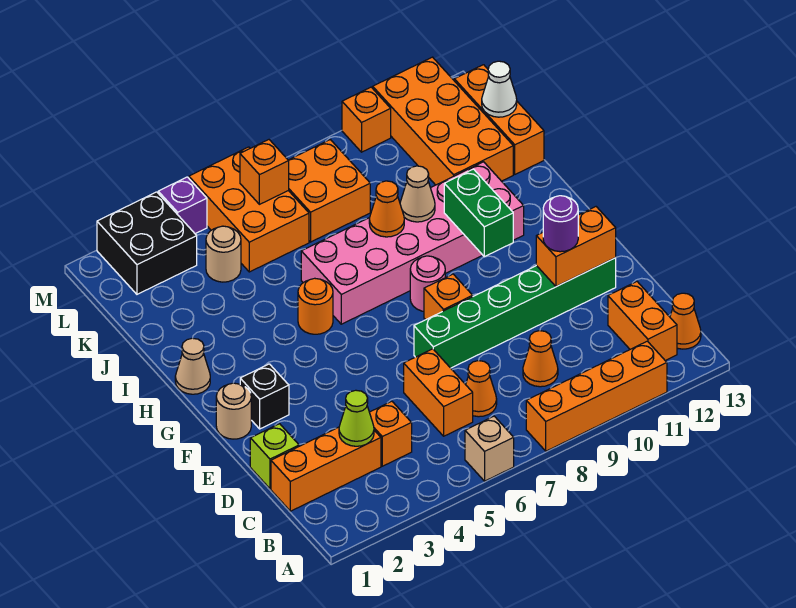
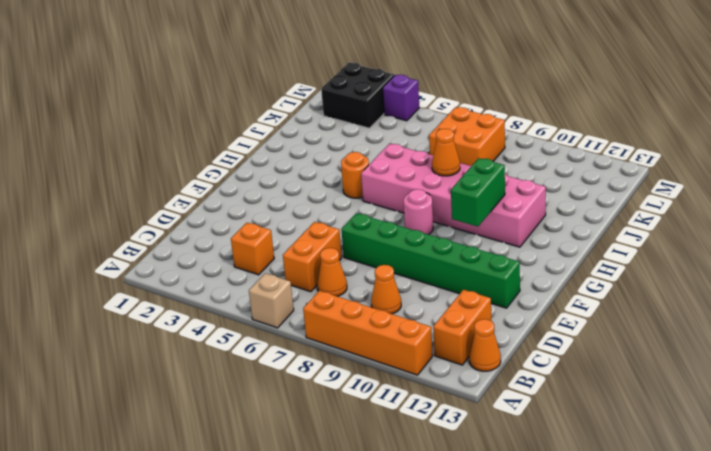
none -> orange 1x3 brick [271,427,381,511]
none -> lime 1x1 brick [250,424,299,489]
none -> tan 1x1 round brick [216,383,251,439]
none -> black 1x1 brick [240,364,289,429]

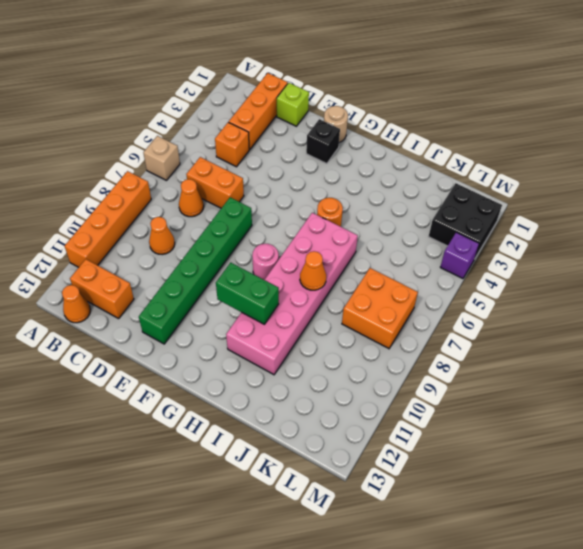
none -> orange 1x1 brick [424,274,473,320]
none -> tan 1x1 cone [175,338,210,394]
none -> orange 2x4 brick [373,57,513,185]
none -> orange 1x3 brick [454,65,544,174]

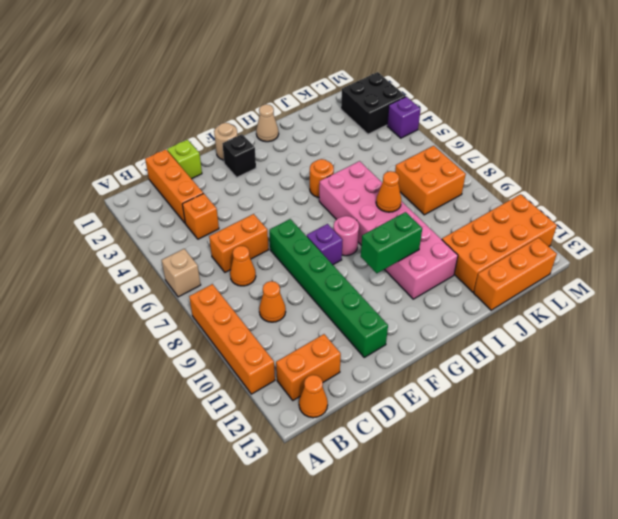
purple 1x1 brick [307,224,343,265] -> orange 1x1 brick [424,274,473,320]
none -> tan 1x1 round brick [206,226,241,282]
none -> orange 2x3 brick [189,147,309,272]
none -> orange 1x1 brick [342,87,391,152]
none -> lime 1x1 cone [339,390,374,446]

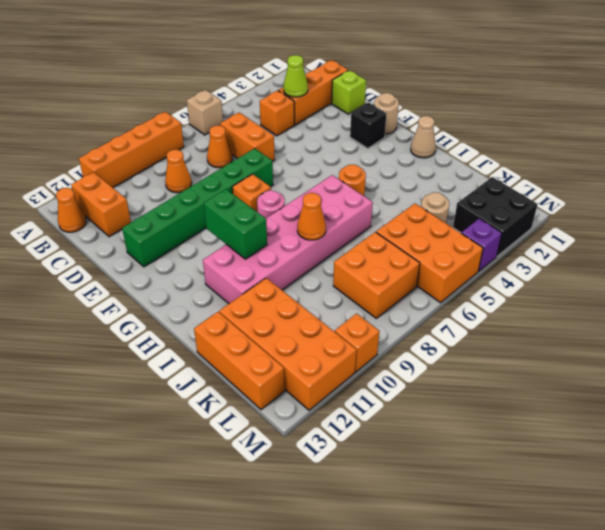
none -> orange 1x2 brick [536,207,616,287]
none -> tan 1x1 cone [400,166,435,222]
none -> white 1x1 cone [482,61,517,117]
none -> orange 1x1 brick [240,140,289,204]

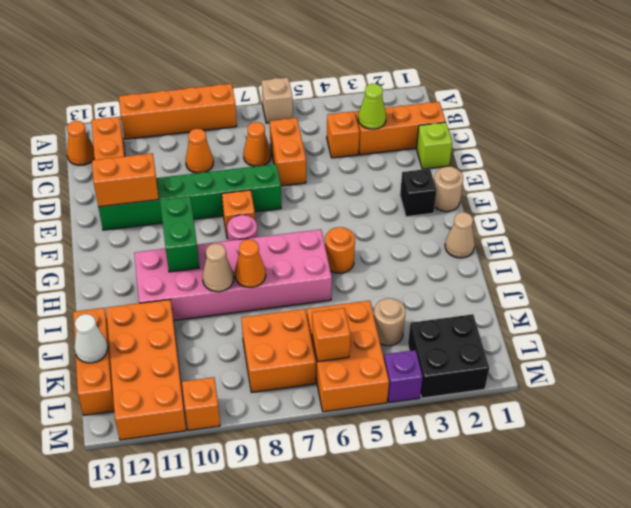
none -> purple 1x1 round brick [543,196,578,252]

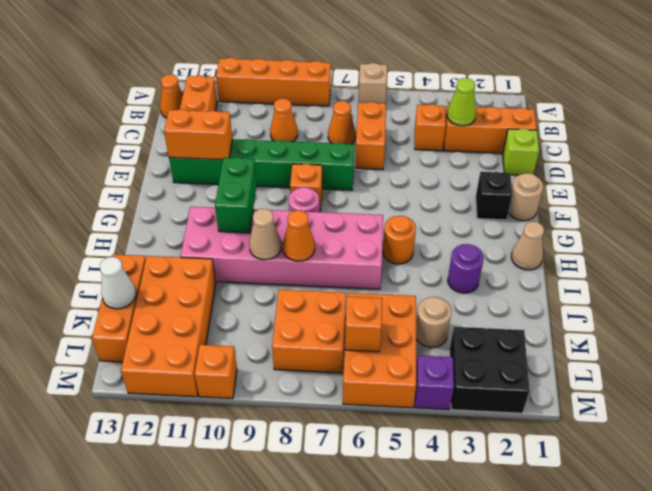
purple 1x1 round brick [448,244,484,293] -> purple 1x1 round brick moved to [543,196,578,252]

